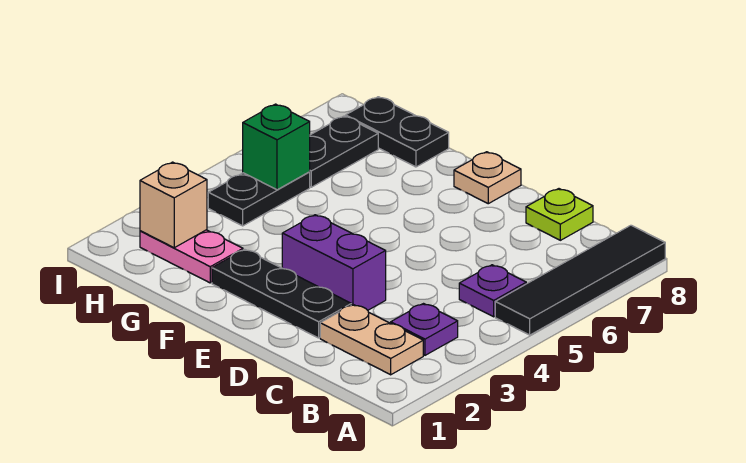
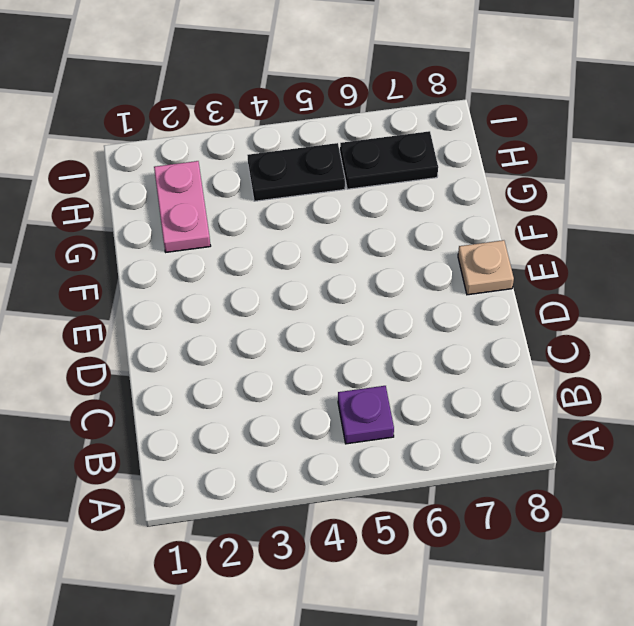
none -> black 1x4 tile [495,225,665,335]
none -> tan 1x2 plate [320,305,423,375]
none -> purple 1x1 plate [391,304,458,355]

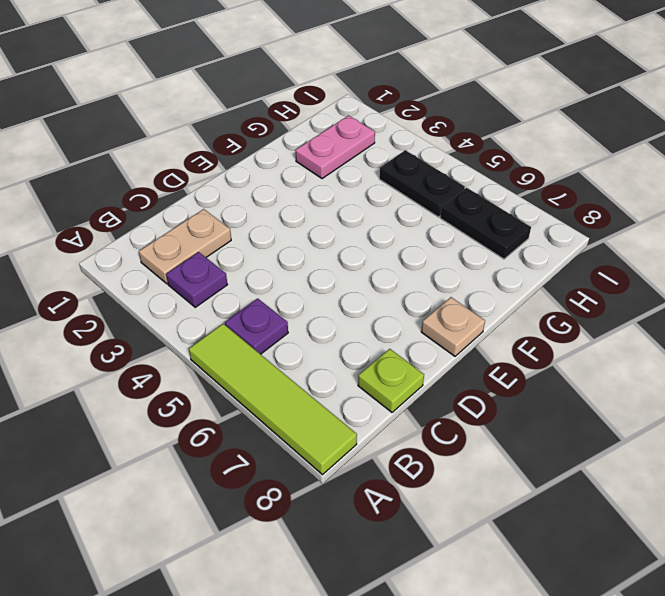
lime 1x4 tile [189,324,357,475] -> black 1x4 tile [495,225,665,335]
none -> black 1x3 plate [212,249,351,338]
none -> purple 1x2 brick [282,215,386,310]
none -> black 1x2 plate [346,97,449,167]

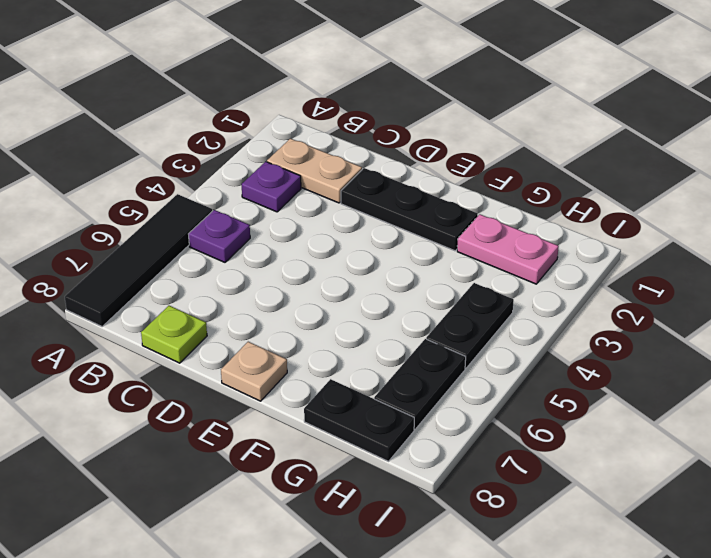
none -> purple 1x2 brick [282,215,386,310]
none -> tan 1x1 brick [140,162,207,248]
none -> green 1x1 brick [243,104,310,190]

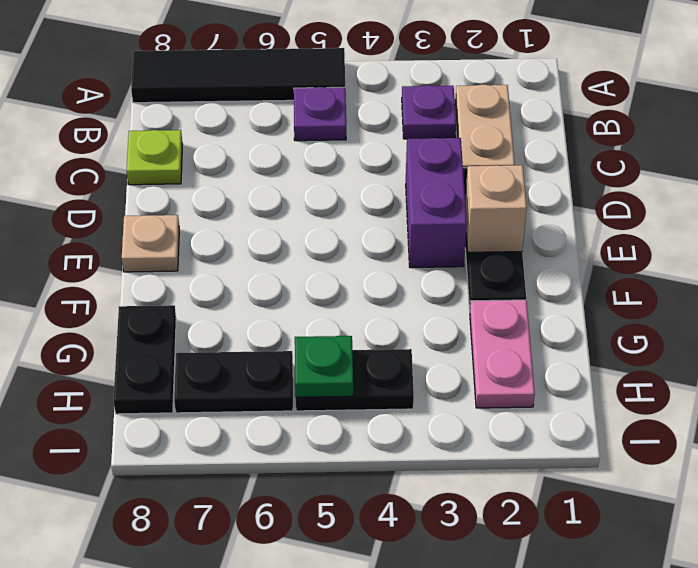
tan 1x1 brick [465,165,527,252] -> tan 1x1 brick moved to [140,162,207,248]
green 1x1 plate [295,336,353,397] -> green 1x1 brick [243,104,310,190]

